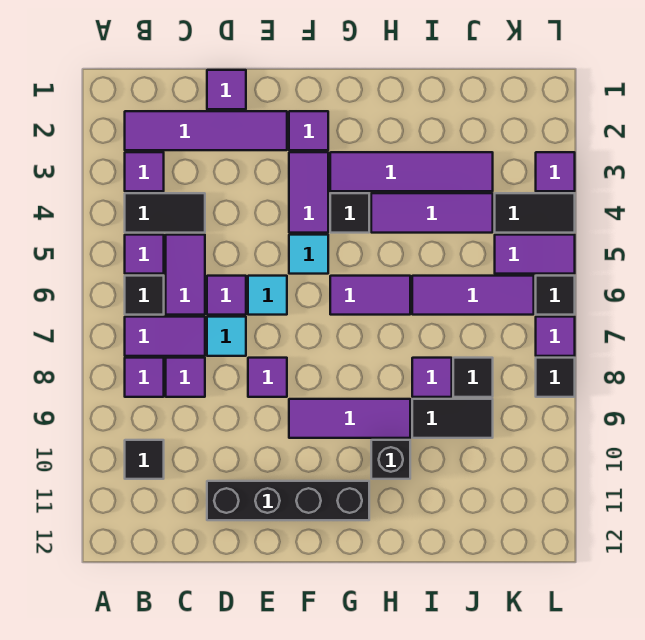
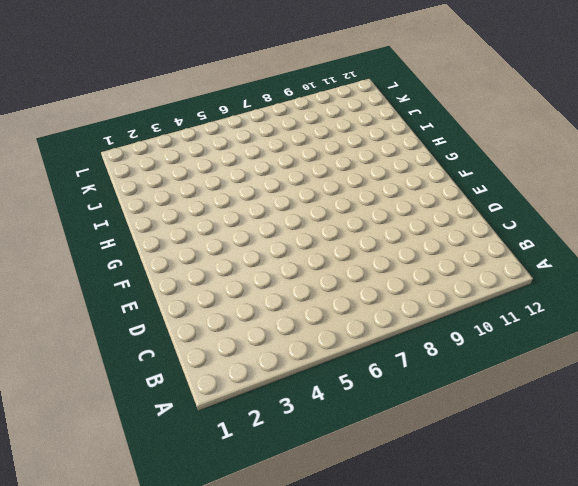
none -> purple 1x4 tile [125,111,287,150]
none -> purple 1x1 tile [125,152,164,191]
none -> black 1x2 tile [125,193,205,233]
none -> purple 1x1 tile [125,235,164,274]

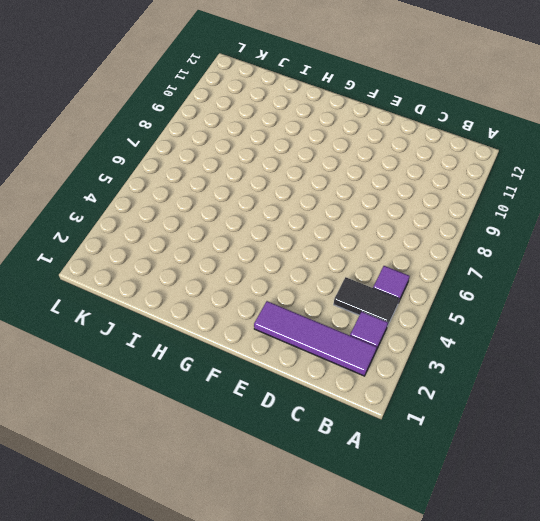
none -> black 1x1 tile [125,276,164,315]
none -> purple 1x2 tile [125,317,205,356]
none -> purple 1x1 tile [125,358,164,397]
none -> black 1x1 tile [125,440,164,479]

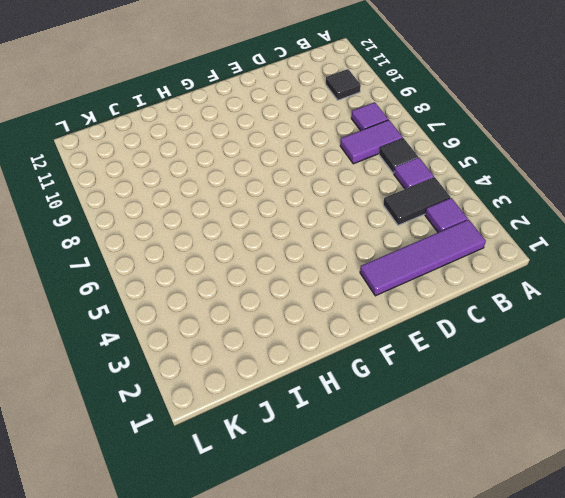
none -> purple 1x2 tile [166,235,205,315]
none -> purple 1x1 tile [166,358,205,397]
none -> purple 1x1 tile [207,70,246,109]
none -> purple 1x1 tile [207,276,246,315]

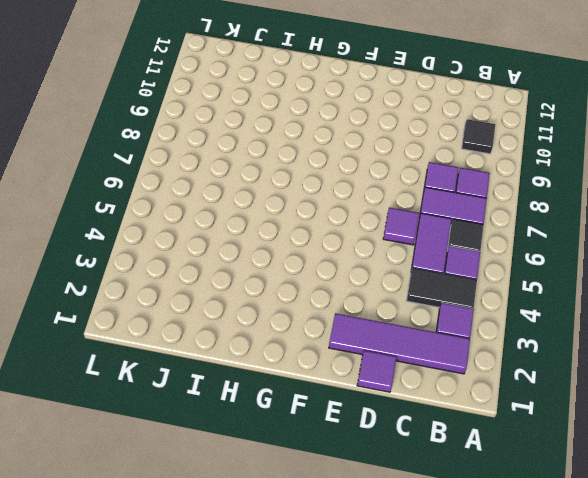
none -> cyan 1x1 tile [207,317,246,356]
none -> black 1x4 brick [207,481,369,520]
none -> cyan 1x1 tile [248,276,287,315]
none -> purple 1x1 tile [248,358,287,397]

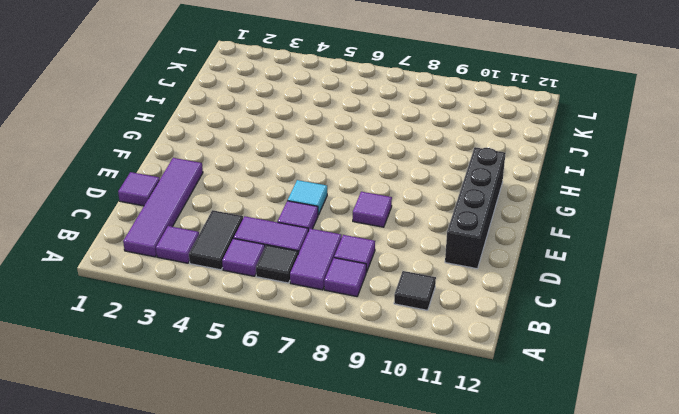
none -> cyan 1x1 tile [207,317,246,356]
none -> purple 1x1 tile [289,111,328,150]
none -> purple 1x2 tile [289,152,328,233]
none -> cyan 1x1 tile [289,235,328,274]

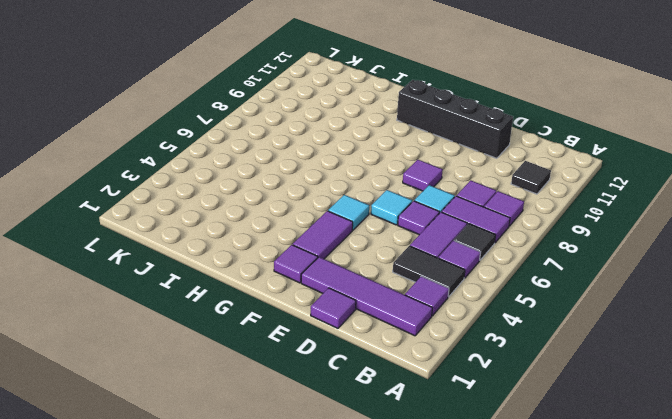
none -> purple 1x3 tile [289,399,410,438]
none -> purple 1x4 tile [330,152,493,191]
none -> black 1x1 tile [330,193,369,233]
none -> purple 1x2 tile [330,276,410,315]

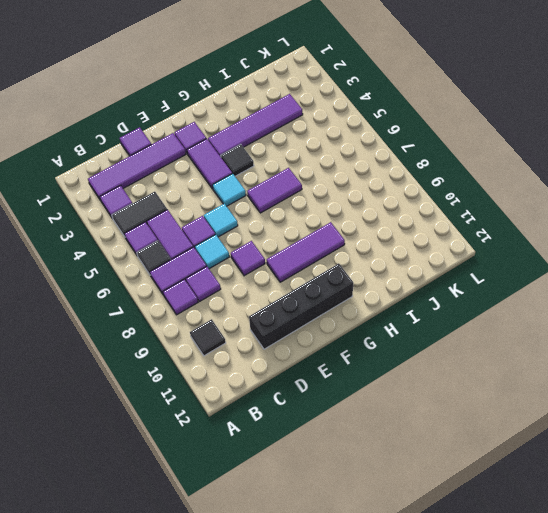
none -> purple 1x3 tile [371,193,493,233]
none -> black 1x1 brick [371,440,410,479]
none -> purple 1x3 tile [412,276,534,315]
none -> purple 1x1 tile [412,358,452,397]

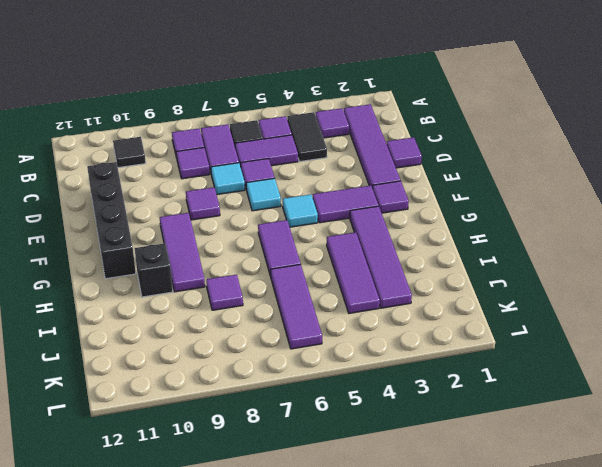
none -> black 1x1 tile [330,193,369,233]
none -> black 1x2 tile [412,399,493,438]
none -> black 1x1 tile [453,358,493,397]
none -> black 1x2 tile [495,193,575,233]

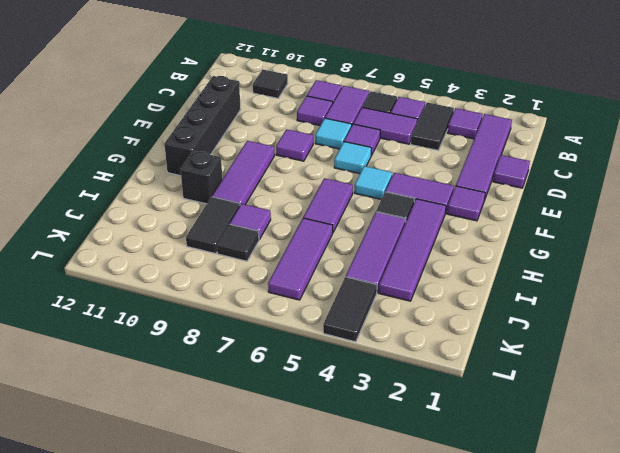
none -> purple 1x2 tile [495,235,575,274]
none -> purple 1x1 tile [536,152,575,191]
none -> black 1x1 tile [536,276,575,315]
none -> purple 1x1 tile [536,317,575,356]

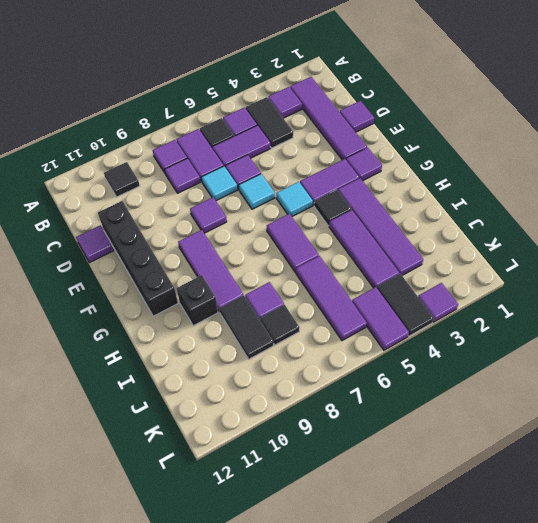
purple 1x1 tile [76,225,114,263] -> purple 1x1 tile moved to [536,317,575,356]
none -> black 1x1 tile [536,276,575,315]
none -> black 1x1 tile [536,358,575,397]

